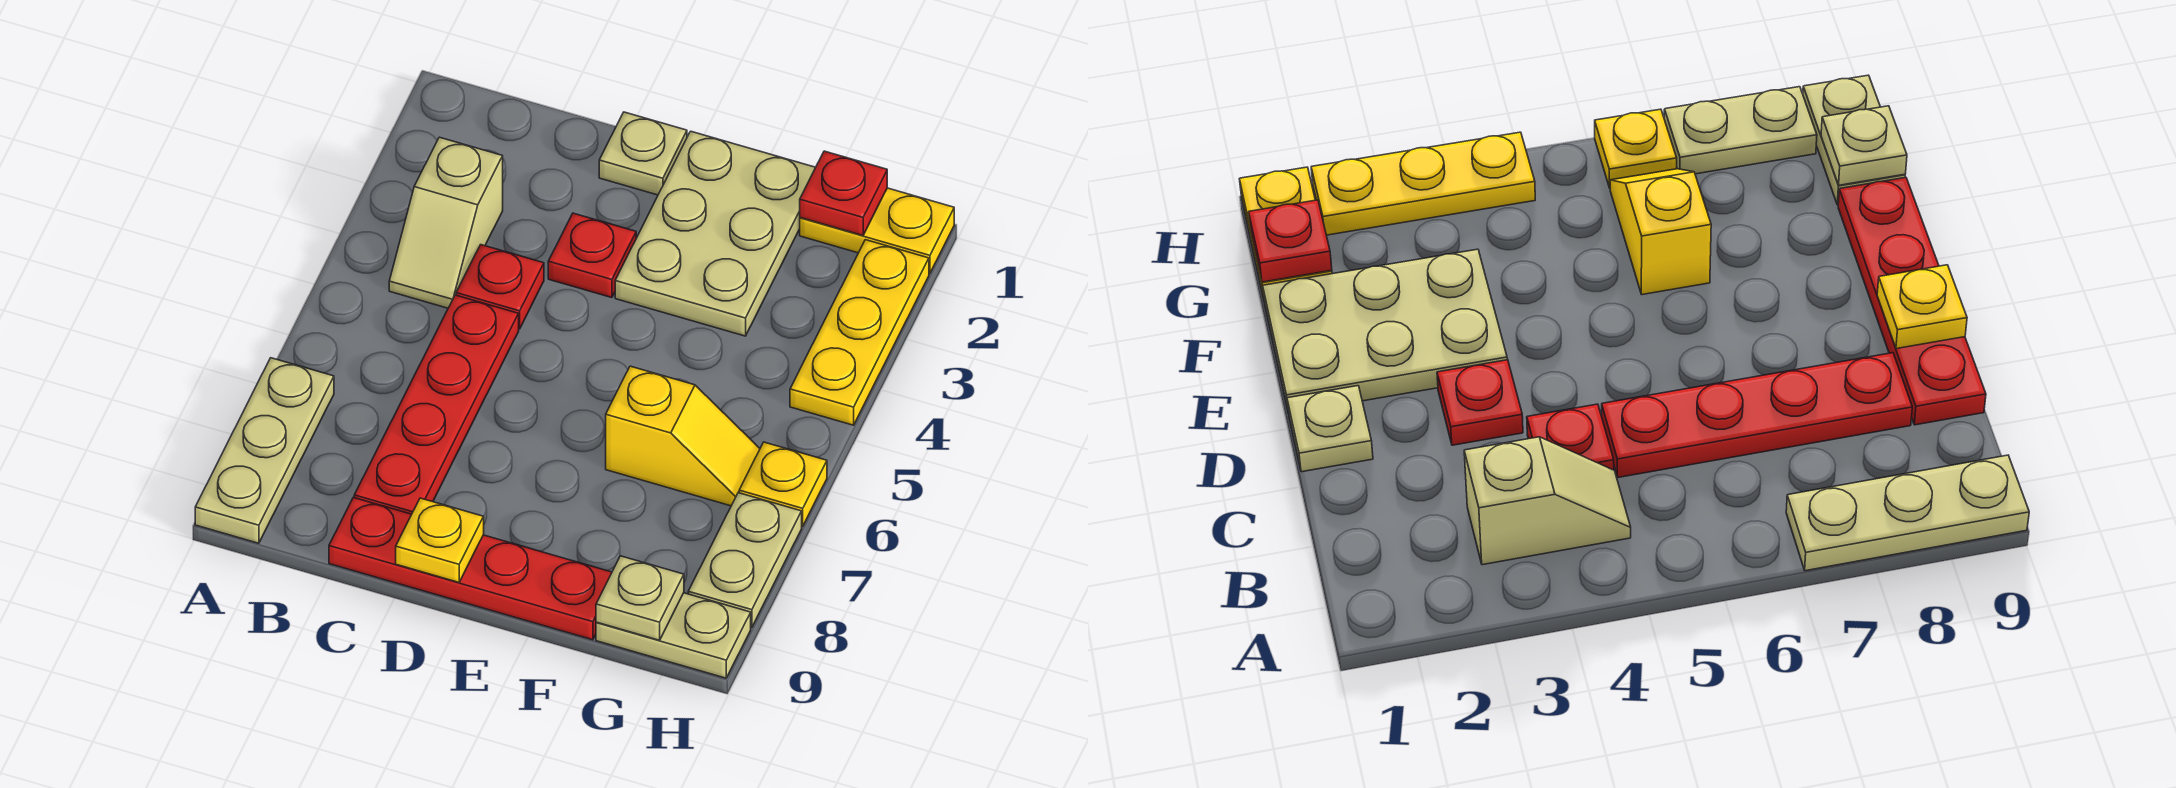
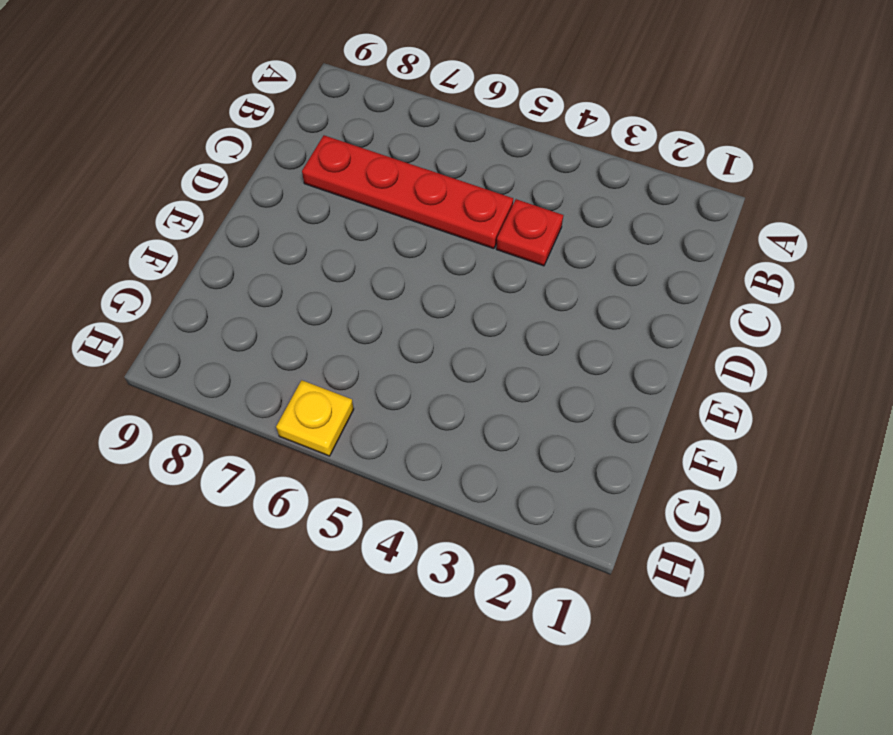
none -> tan 1x3 plate [195,358,334,543]
none -> tan 1x2 slope [389,137,503,308]
none -> red 1x4 plate [329,497,612,640]

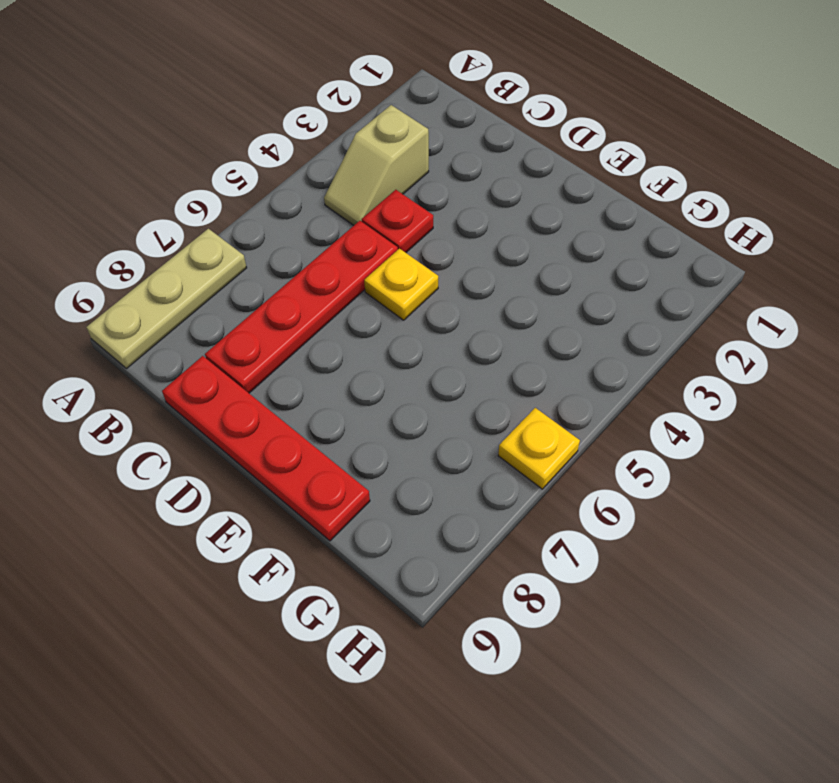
yellow 1x1 plate [364,248,438,320] -> yellow 1x1 plate moved to [396,498,484,582]
none -> tan 1x1 plate [599,112,687,195]
none -> red 1x1 plate [548,213,636,298]
none -> tan 2x3 plate [615,131,815,336]

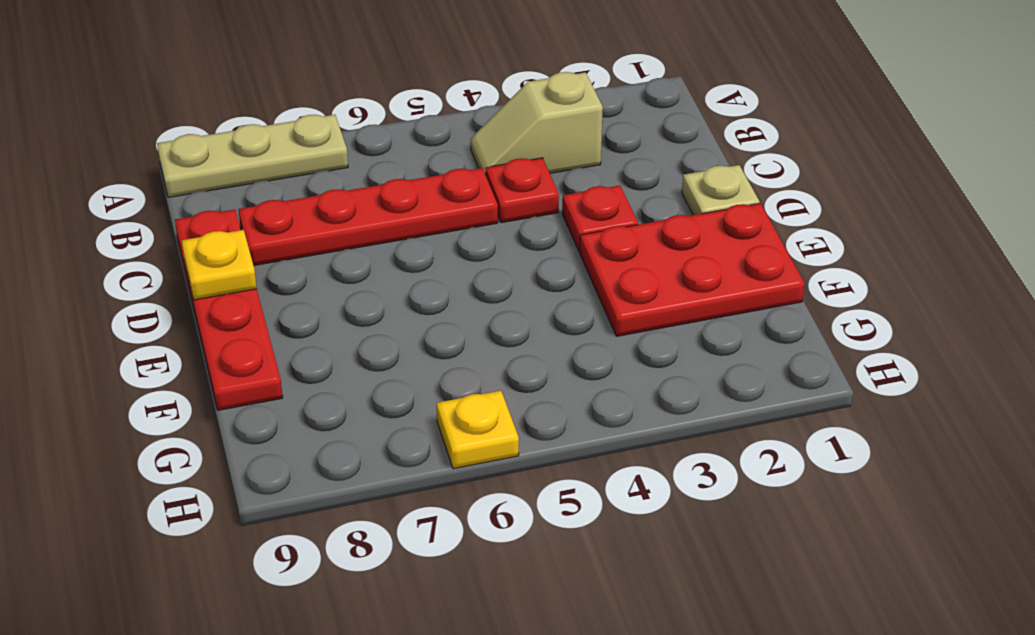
red 2x3 plate [580,203,804,336] -> tan 2x3 plate [615,131,815,336]
none -> yellow 1x2 slope [606,366,760,506]
none -> yellow 1x2 plate [800,188,954,273]
none -> tan 1x2 plate [596,593,751,678]

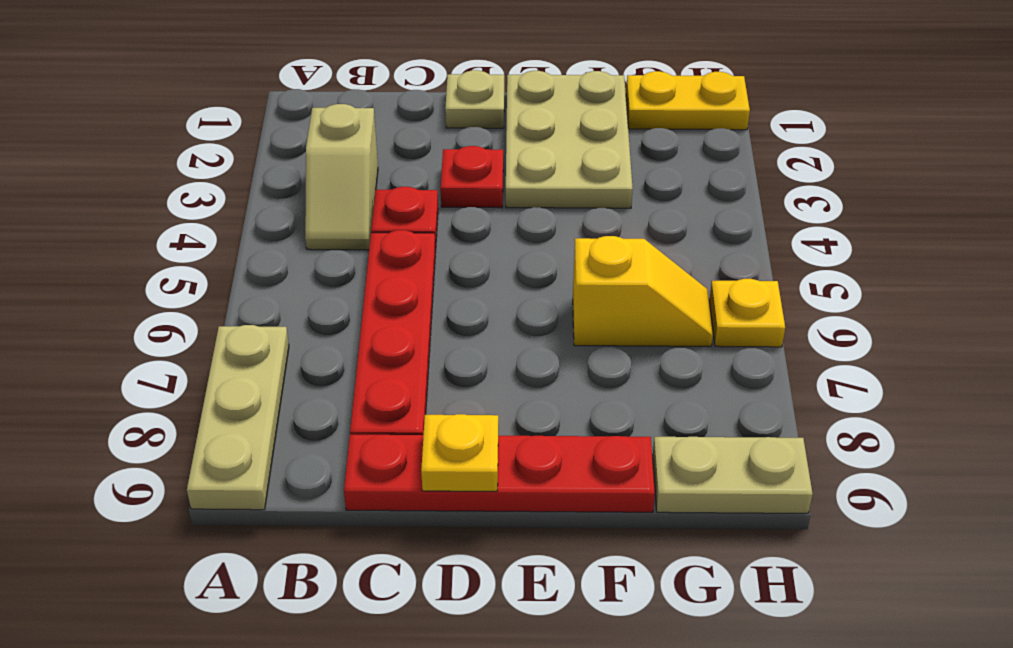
none -> yellow 1x3 plate [790,240,929,425]
none -> tan 1x2 plate [688,493,802,628]
none -> red 1x1 plate [800,151,887,235]

